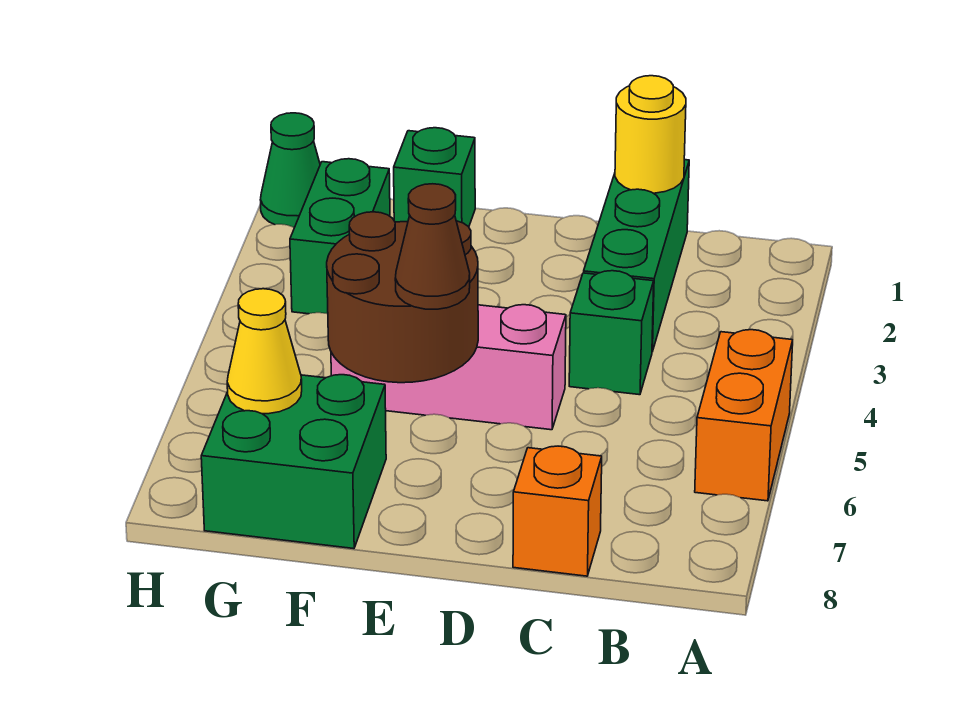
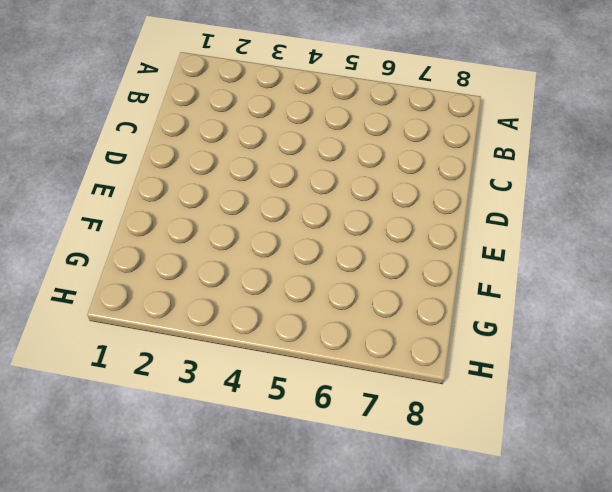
none -> orange 1x2 brick [695,330,793,501]
none -> green 1x3 brick [584,160,689,352]
none -> green 1x1 brick [569,271,654,395]

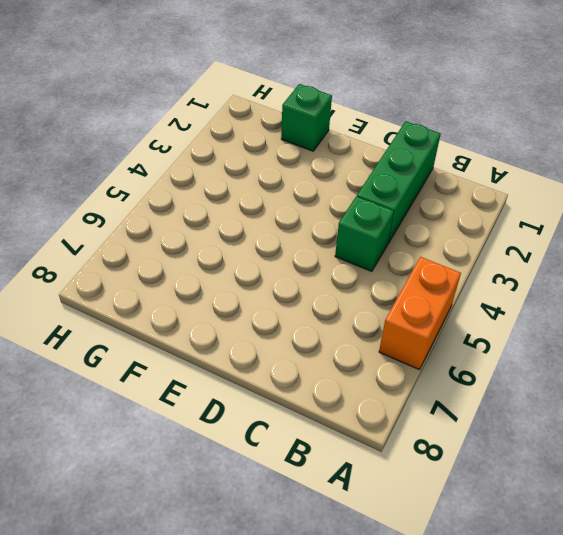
none -> orange 1x1 brick [513,446,602,576]
none -> pink 1x3 brick [331,305,566,430]
none -> green 2x2 brick [201,375,386,549]

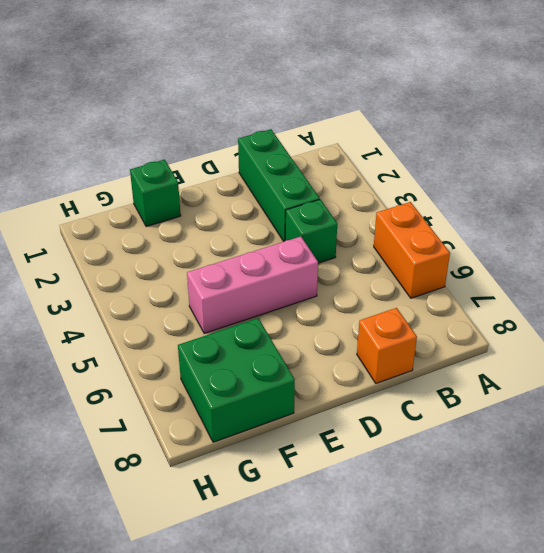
none -> green 1x2 brick [290,159,390,314]
none -> green 1x1 cone [260,113,320,228]
none -> yellow 1x1 round brick [615,76,686,193]

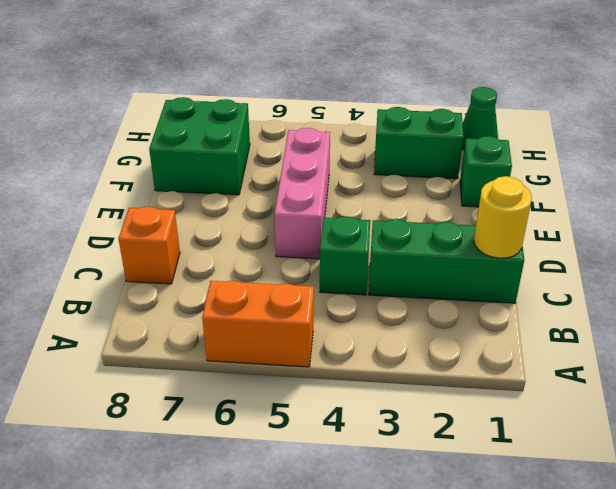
none -> brown 2x2 round brick [327,212,478,383]
none -> yellow 1x1 cone [227,289,302,414]
none -> brown 1x1 cone [395,184,470,309]

